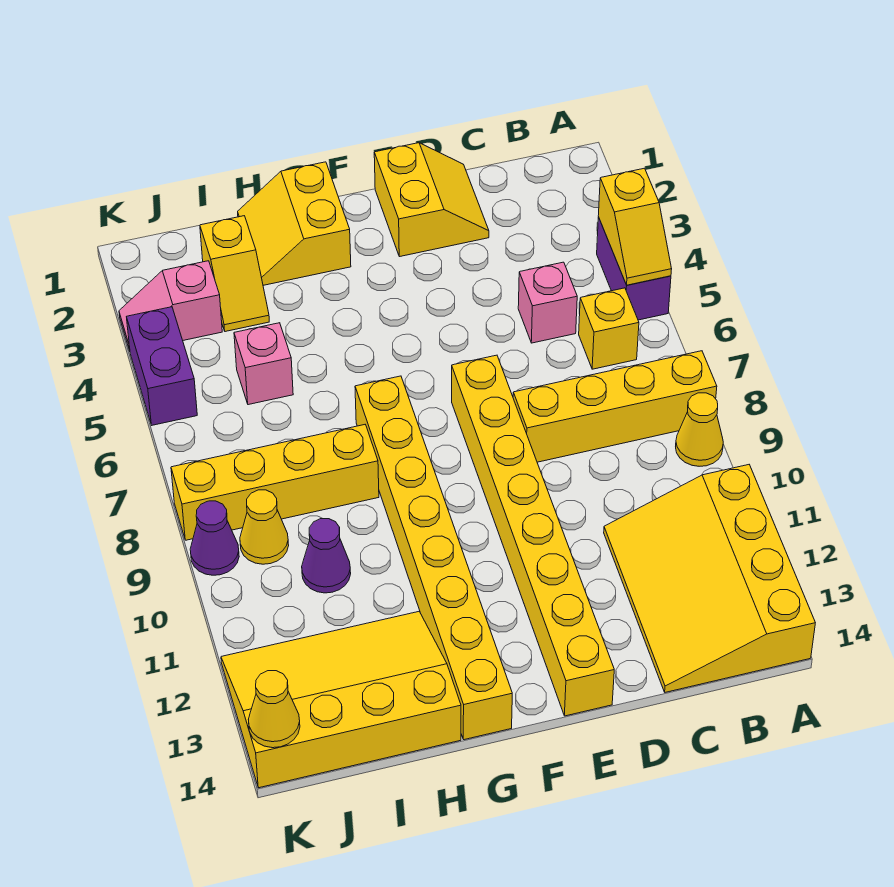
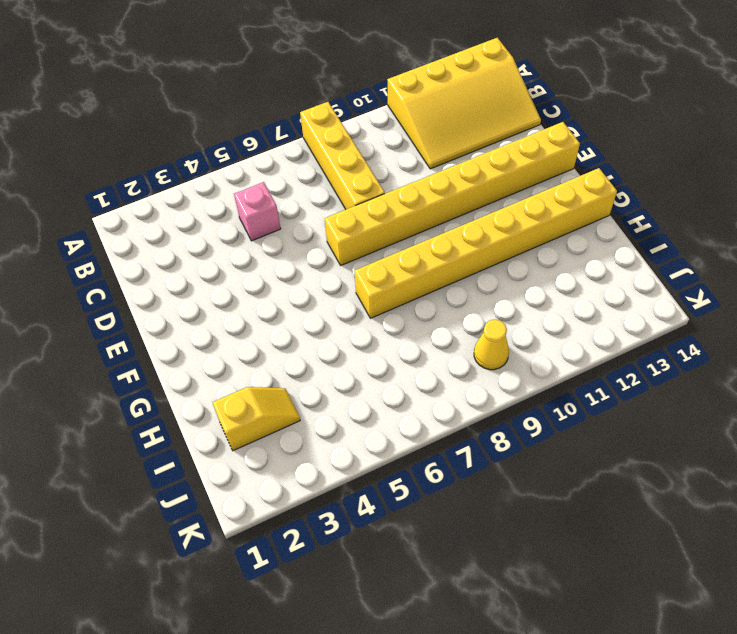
none -> purple 1x2 brick [597,217,671,320]
none -> yellow 1x1 cone [676,393,723,466]
none -> yellow 1x1 brick [579,288,639,369]

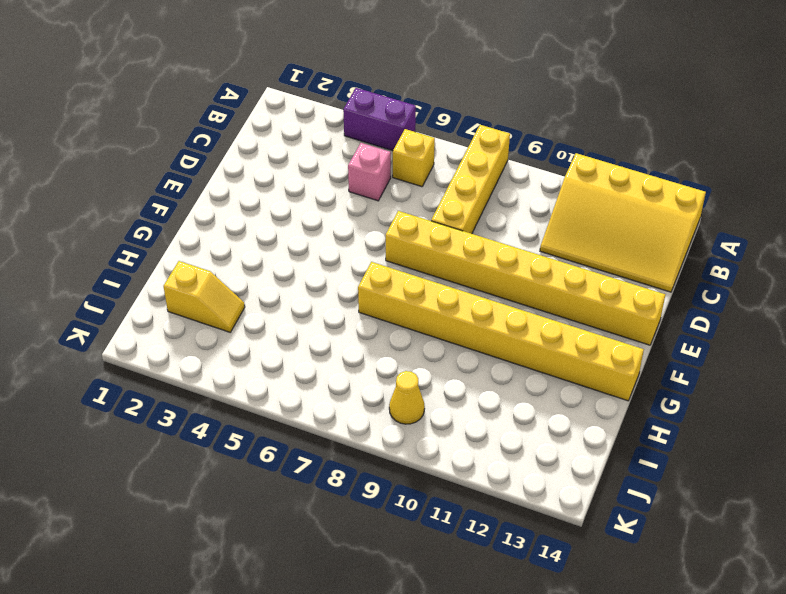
none -> yellow 1x1 cone [676,393,723,466]
none -> yellow 2x2 slope [374,143,489,257]
none -> yellow 2x2 slope [238,162,351,285]

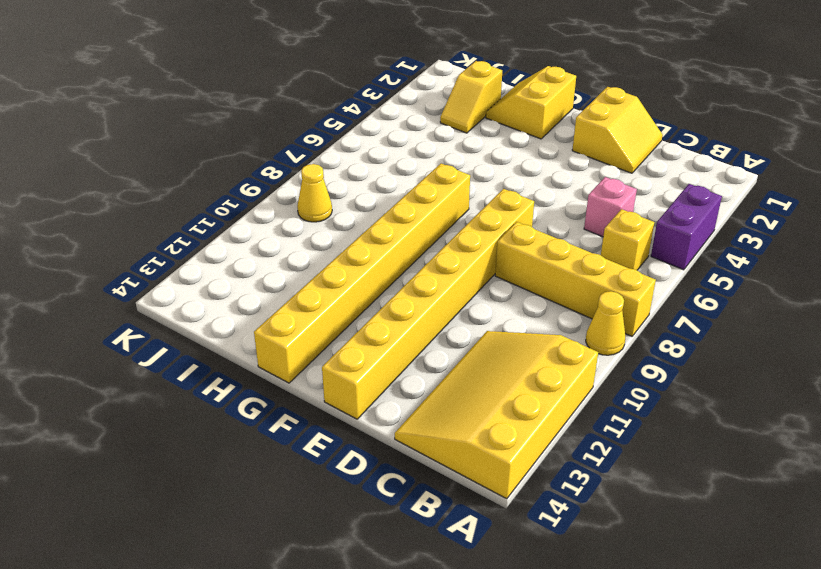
none -> yellow 1x4 brick [171,425,379,540]
none -> yellow 3x4 slope [221,612,461,788]
none -> pink 1x1 brick [234,323,293,405]

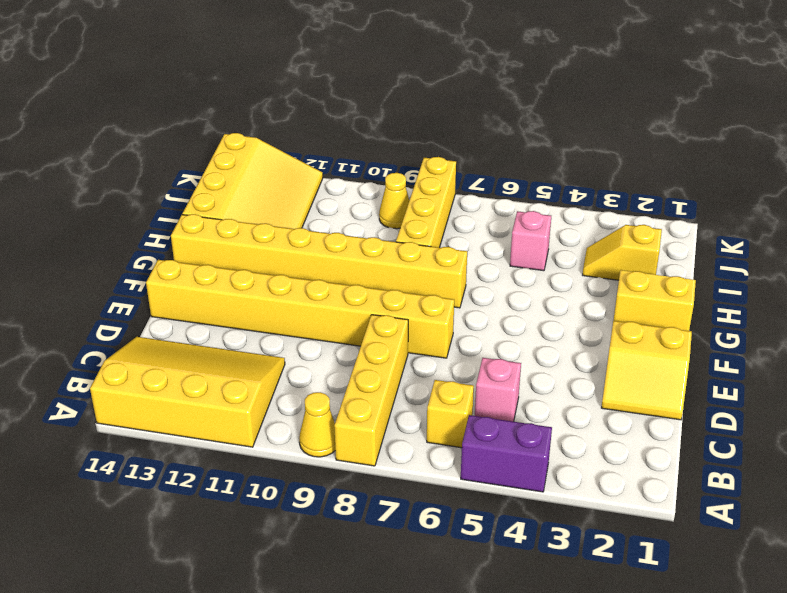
none -> purple 1x1 cone [302,519,351,593]
none -> pink 1x2 slope [119,261,222,351]
none -> purple 1x2 brick [127,307,197,425]

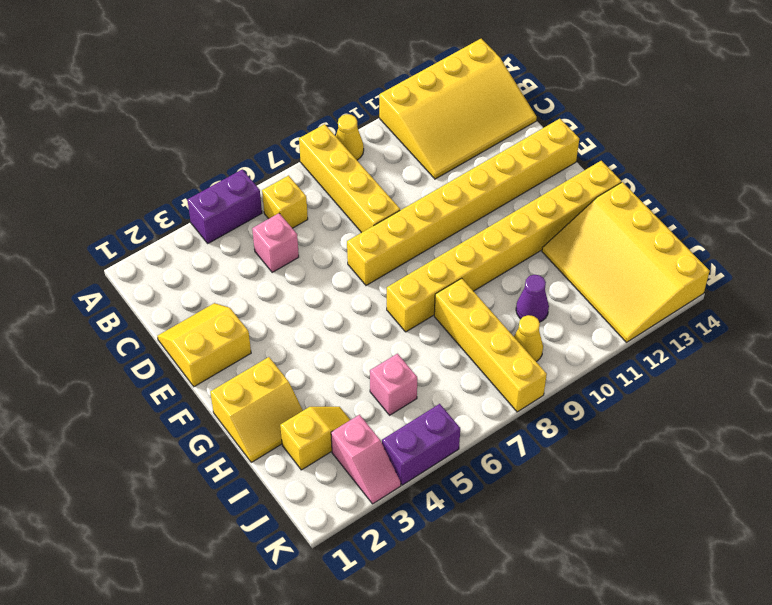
none -> purple 1x1 cone [190,501,239,575]
none -> yellow 1x2 slope [598,168,672,285]
none -> yellow 1x1 cone [248,671,300,748]

